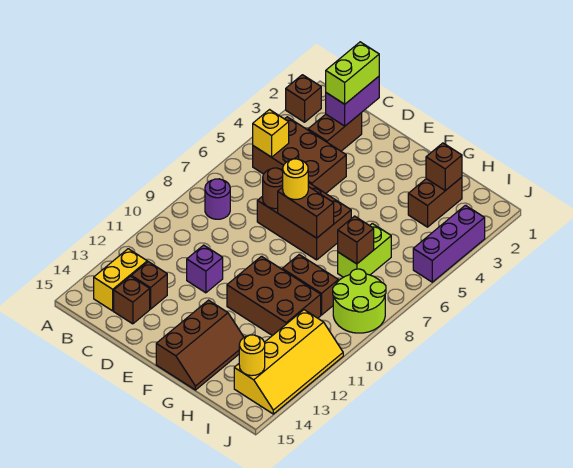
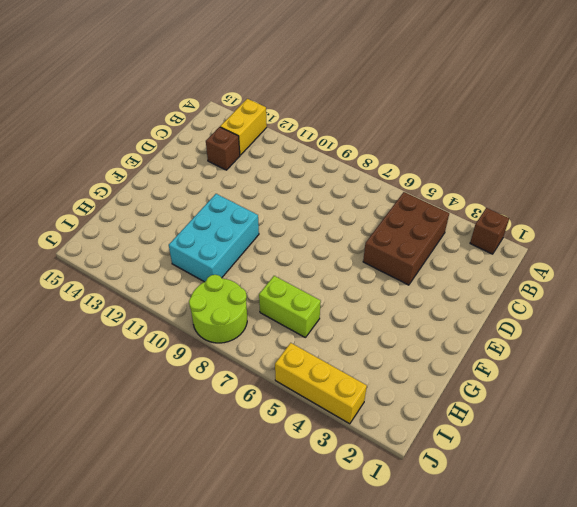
yellow 1x2 brick [220,99,267,155] -> yellow 1x2 brick turned to [94,249,147,311]
cyan 2x3 brick [169,194,259,282] -> brown 2x3 brick [227,256,321,336]
yellow 1x3 brick [275,343,367,424] -> purple 1x3 brick [413,205,485,282]
none -> purple 1x1 round brick [205,179,230,219]
none -> brown 1x2 brick [308,113,362,151]
none -> brown 1x1 brick [114,276,150,324]

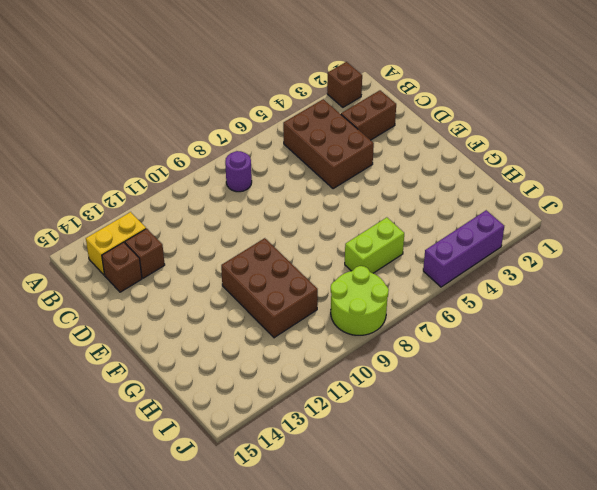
none -> brown 2x3 brick [257,182,351,260]
none -> purple 1x1 brick [187,245,223,293]
none -> brown 2x3 slope [156,300,244,390]

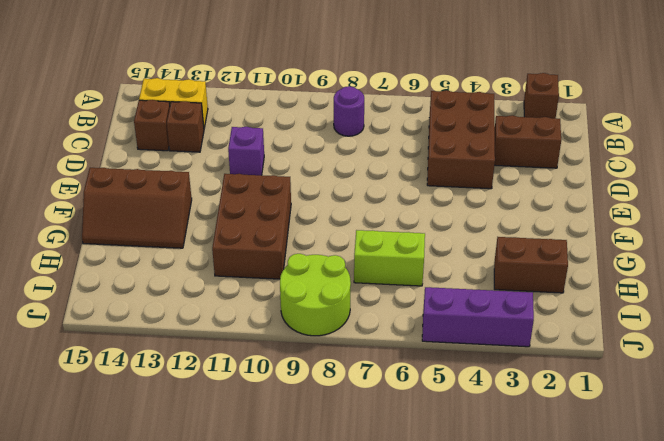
none -> brown 2x3 brick [257,182,351,260]
none -> brown 1x2 brick [282,255,338,315]
none -> yellow 2x4 slope [234,310,343,414]

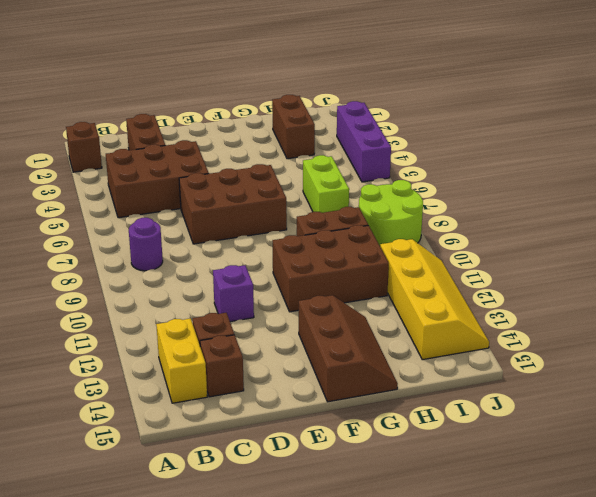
none -> yellow 1x1 brick [253,110,289,157]
none -> purple 1x2 brick [326,77,379,126]
none -> brown 1x1 round brick [263,168,283,209]

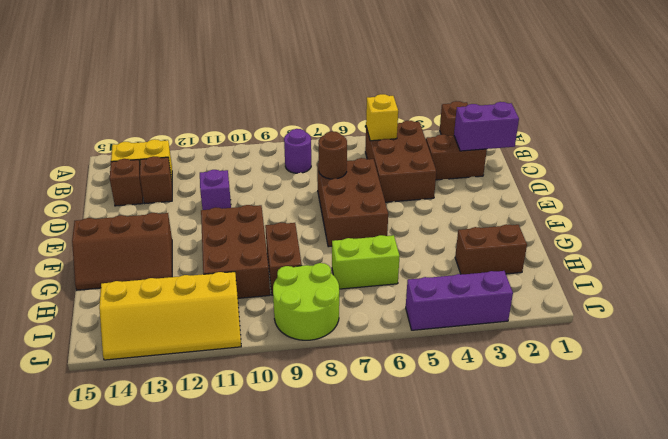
none -> brown 1x2 brick [278,186,334,238]
none -> brown 1x1 brick [426,143,462,191]
none -> brown 1x1 brick [338,216,374,264]

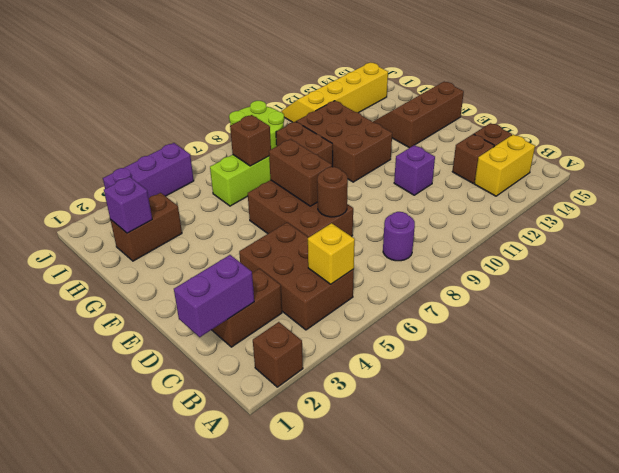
purple 1x1 brick [104,177,152,233] -> brown 1x1 brick [426,143,462,191]
none -> yellow 1x1 round brick [239,335,265,376]
none -> lime 1x2 brick [326,42,379,104]
none -> yellow 1x1 round brick [283,159,308,200]

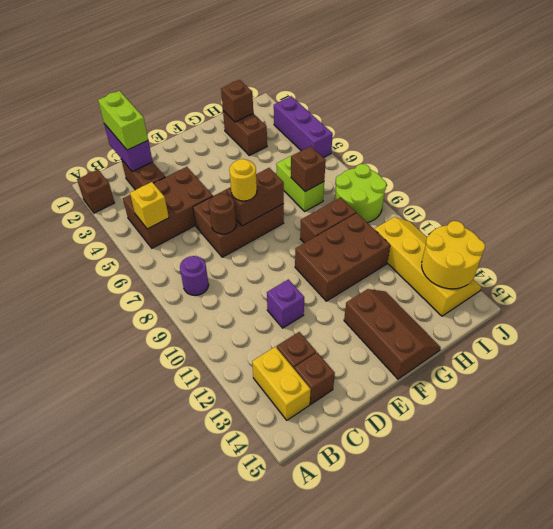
yellow 2x2 round brick [422,221,485,289] -> yellow 1x1 round brick [239,335,265,376]

